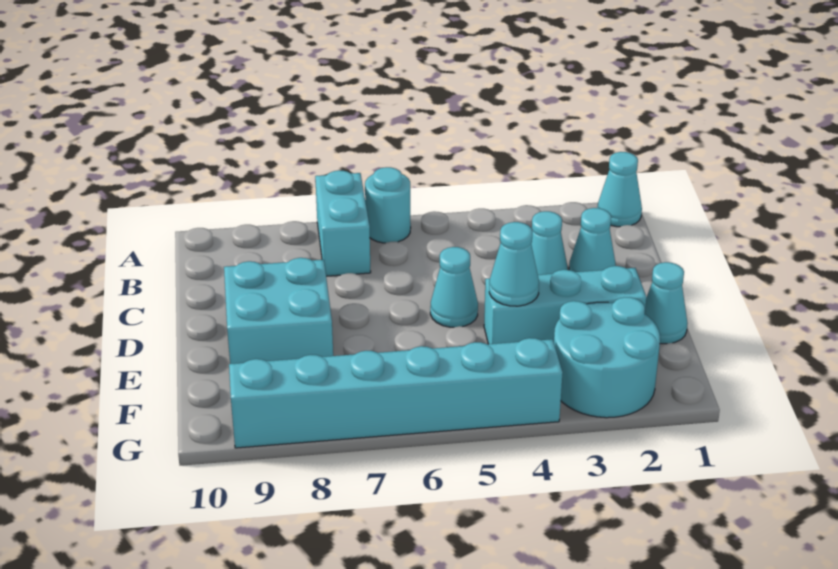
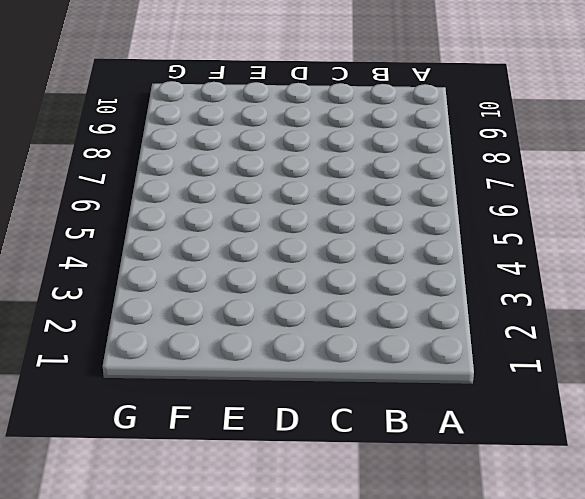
none -> cyan 1x1 cone [597,152,642,227]
none -> cyan 1x1 round brick [365,167,411,243]
none -> cyan 1x2 brick [315,170,371,276]

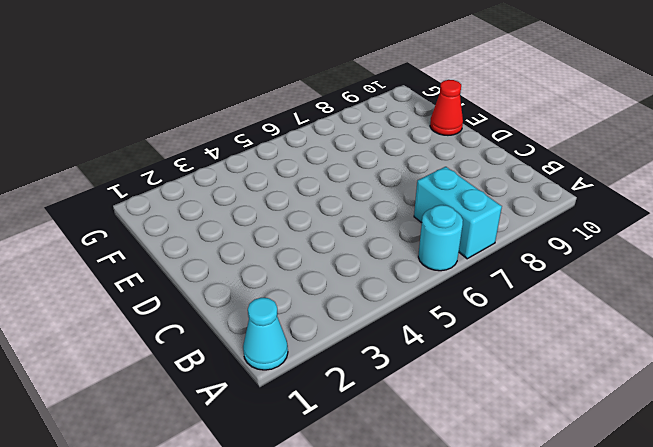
red 1x1 cone [430,80,463,135] -> none
none -> cyan 1x1 cone [569,208,616,272]
none -> cyan 1x1 cone [531,211,568,275]
none -> cyan 1x1 cone [430,247,478,327]

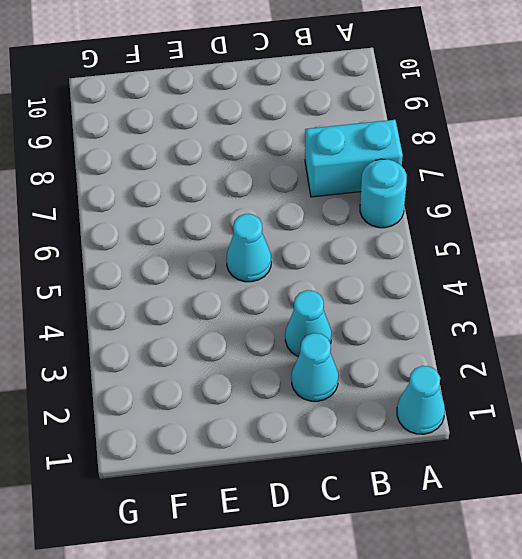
none -> cyan 2x2 brick [224,258,333,364]
none -> cyan 1x1 cone [645,262,688,344]
none -> cyan 1x3 brick [484,266,646,344]

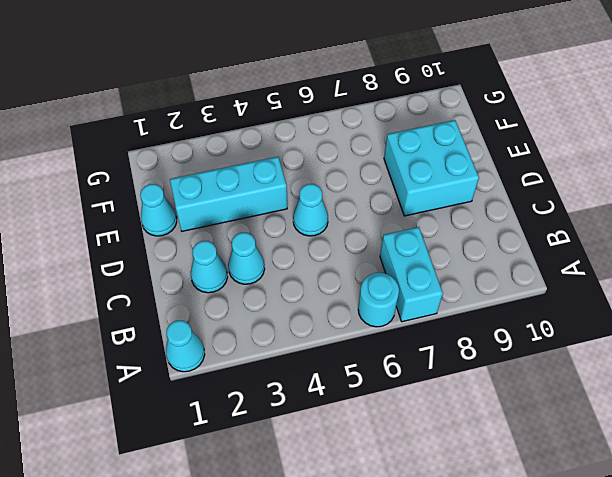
none -> cyan 2x2 round brick [554,297,660,418]
none -> cyan 1x6 brick [229,338,563,448]
none -> cyan 1x1 cone [489,222,539,306]

